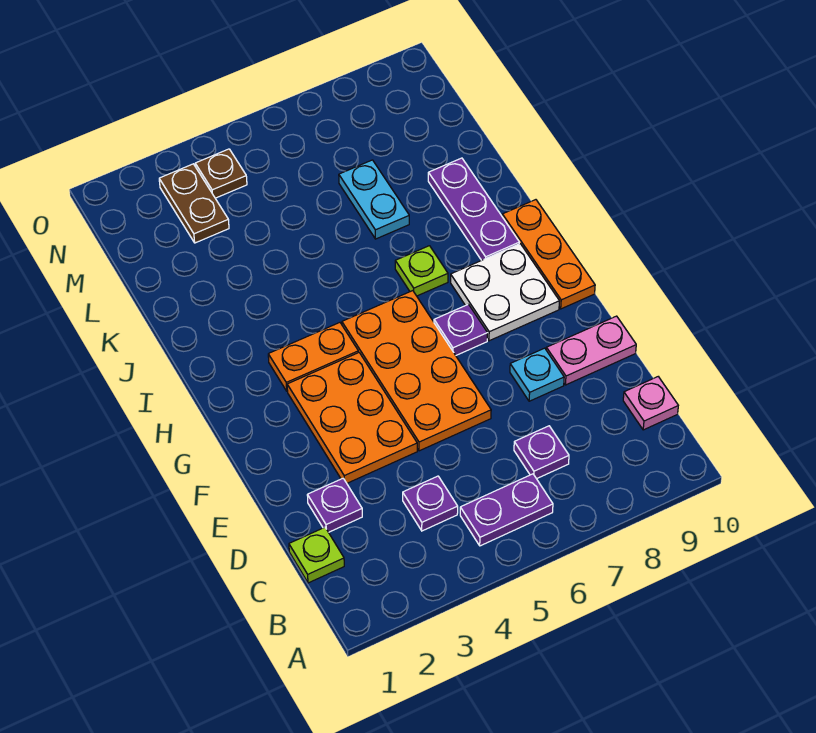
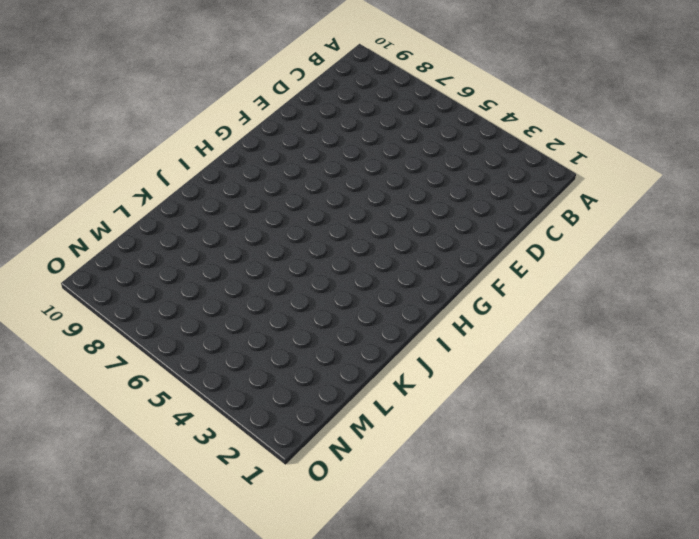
none -> purple 1x2 plate [460,474,553,546]
none -> lime 1x1 plate [289,527,344,583]
none -> purple 1x1 plate [403,476,458,531]

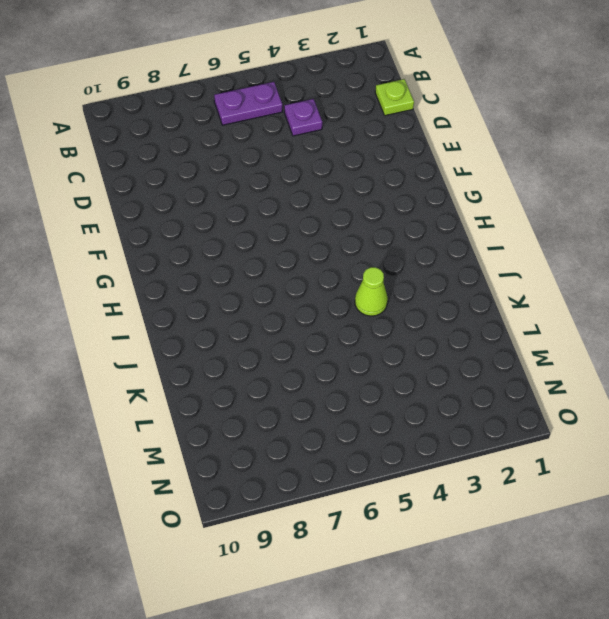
lime 1x1 cone [355,267,388,316] -> none
none -> purple 1x1 plate [514,426,569,479]
none -> pink 1x1 plate [623,377,678,430]
none -> purple 1x1 plate [307,479,362,532]

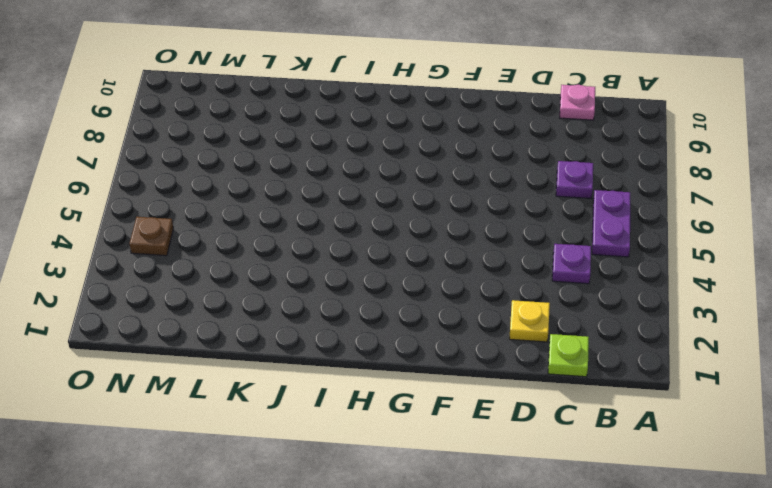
yellow 1x1 plate [509,300,550,342] -> purple 1x1 plate [307,479,362,532]
none -> orange 2x3 plate [287,352,417,483]
none -> orange 2x4 plate [342,291,491,451]
none -> cyan 1x1 plate [510,348,564,401]

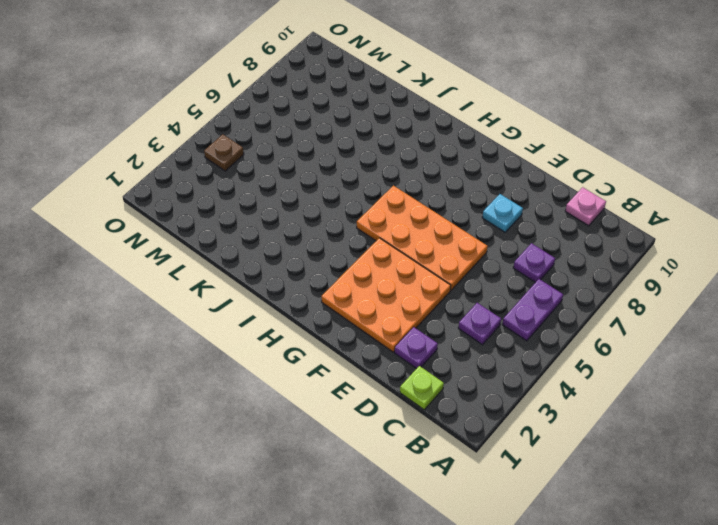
orange 3x3 plate [322,238,451,352] -> orange 2x3 plate [287,352,417,483]
none -> pink 1x2 plate [546,316,636,385]
none -> purple 1x1 plate [434,304,487,355]
none -> white 2x2 plate [451,244,559,341]

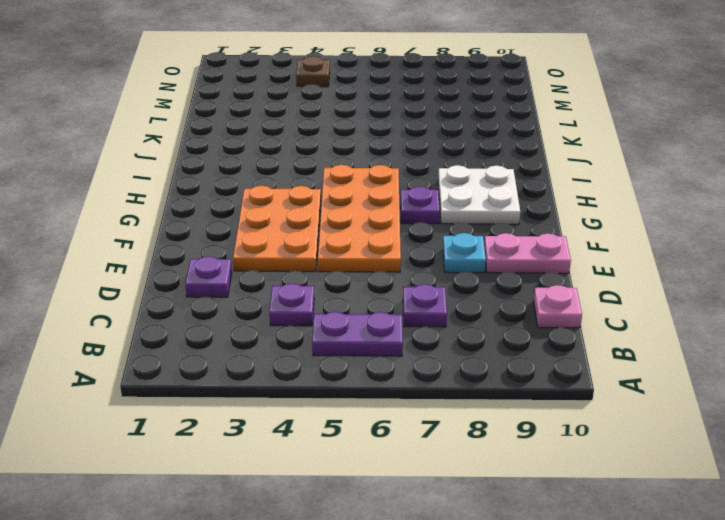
none -> lime 1x1 plate [289,527,344,583]
none -> orange 1x3 plate [502,200,595,309]
none -> orange 1x2 plate [268,323,358,391]

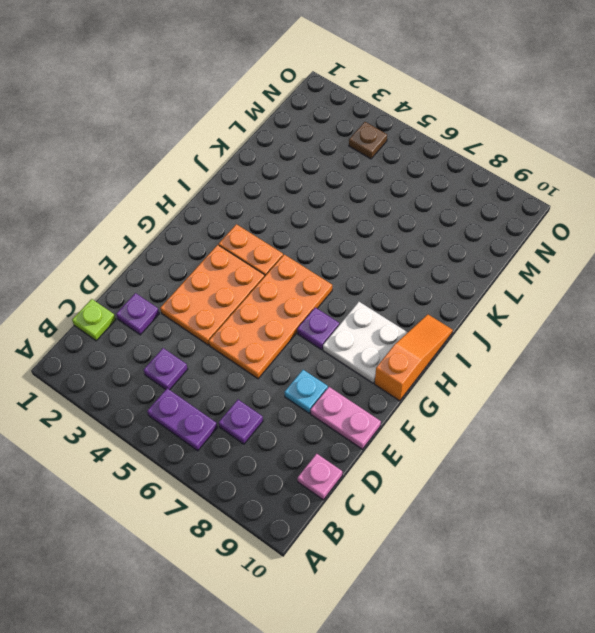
orange 1x3 slope [375,315,453,401] -> orange 1x3 plate [502,200,595,309]
none -> lime 1x1 plate [395,246,448,296]
none -> purple 1x3 plate [428,158,519,260]
none -> cyan 1x2 plate [339,160,409,239]

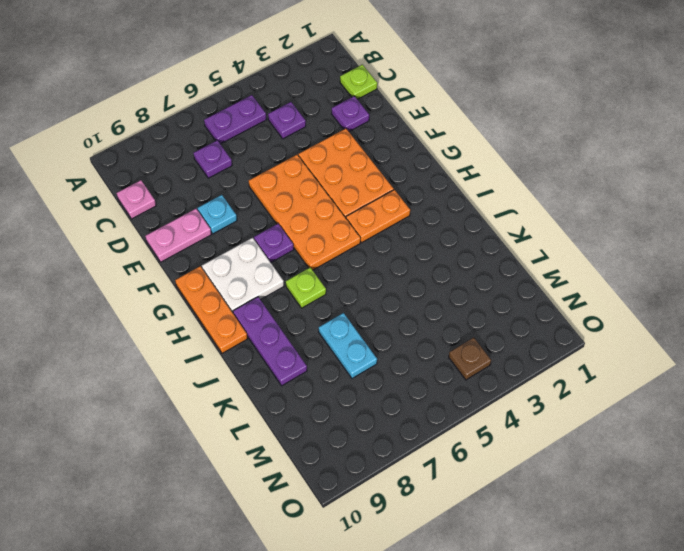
none -> brown 1x2 plate [159,164,229,243]

